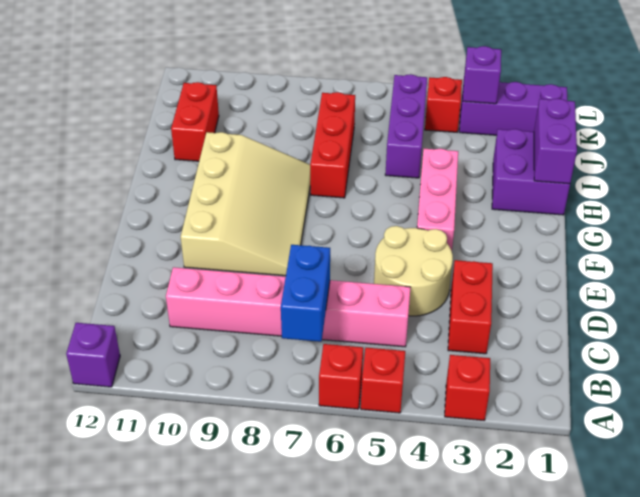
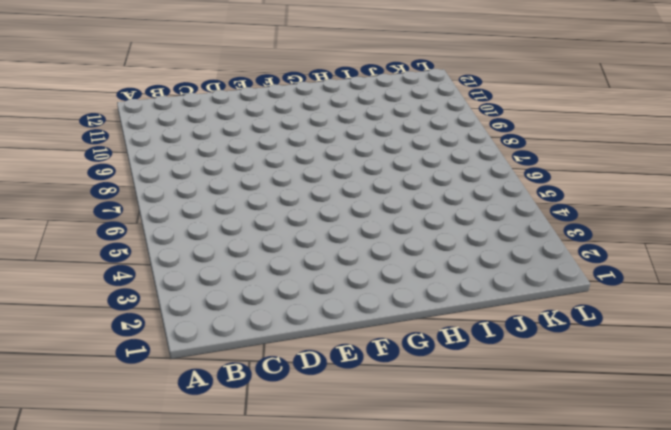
none -> red 1x1 brick [445,355,490,420]
none -> red 1x1 brick [361,348,405,413]
none -> red 1x1 brick [319,344,363,409]

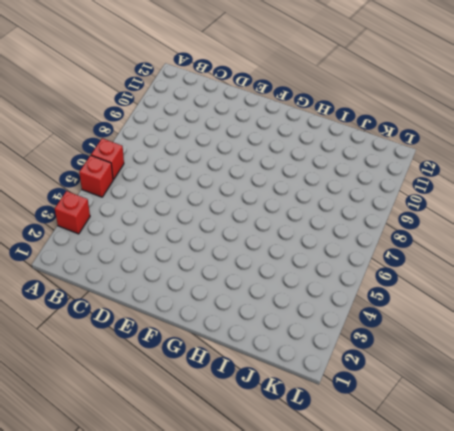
none -> purple 1x1 brick [66,323,120,387]
none -> red 1x2 brick [448,260,493,354]
none -> pink 1x6 brick [166,267,411,347]

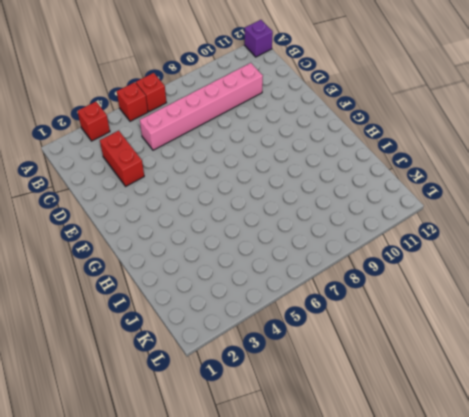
none -> tan 2x2 round brick [374,226,453,316]
none -> tan 3x4 slope [181,132,310,276]
none -> pink 1x3 brick [417,149,458,251]

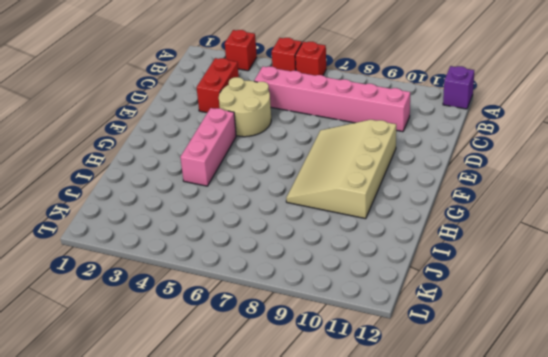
none -> purple 2x2 brick [492,129,570,215]
none -> red 1x3 brick [310,92,355,198]
none -> purple 1x3 brick [385,74,427,178]

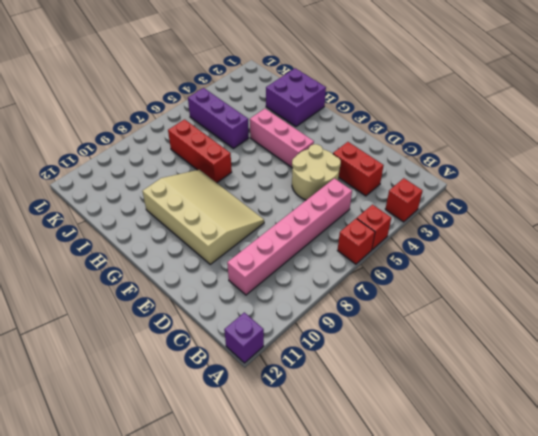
none -> red 1x2 brick [171,82,219,161]
none -> purple 1x3 brick [459,82,567,135]
none -> red 1x1 brick [425,77,462,132]

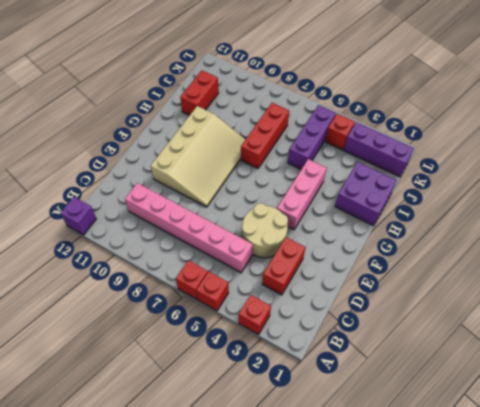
none -> blue 1x2 brick [281,245,330,342]
none -> purple 1x2 brick [534,98,577,184]
none -> purple 1x1 brick [463,46,501,104]

